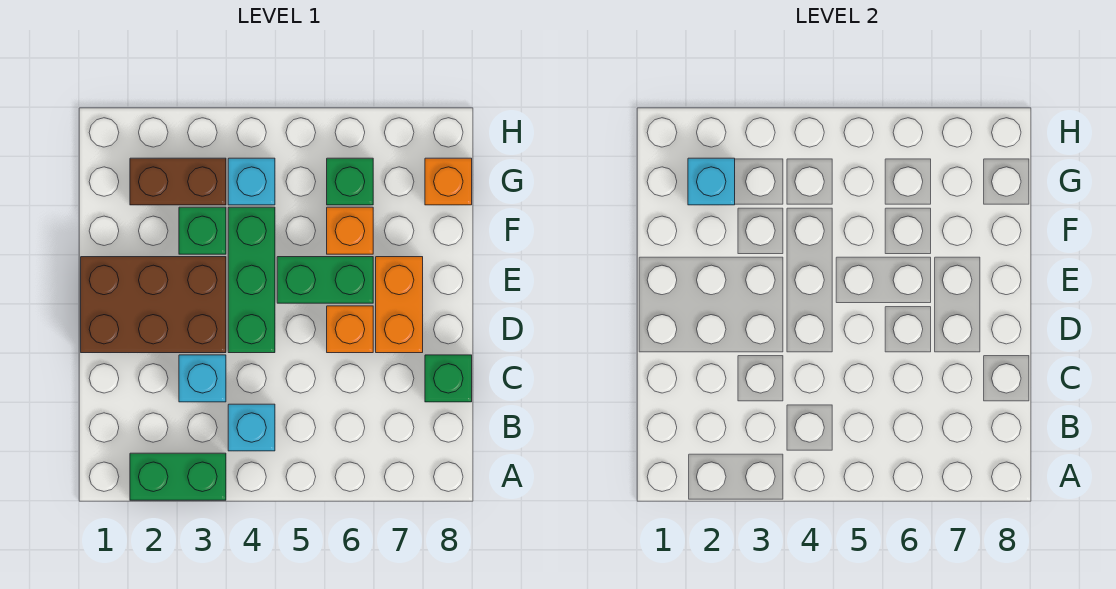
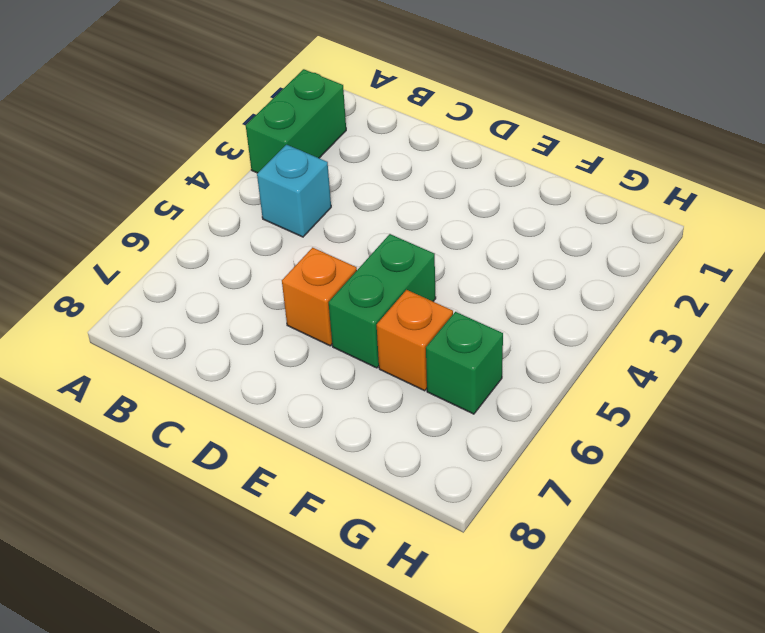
none -> cyan 1x1 brick [179,355,226,402]
none -> green 1x1 brick [425,355,472,402]
none -> brown 2x3 brick [81,257,226,353]

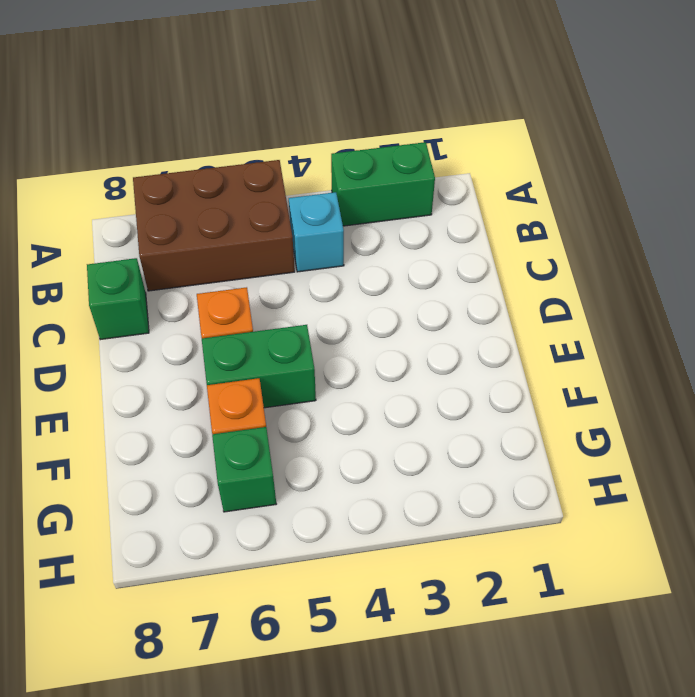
brown 2x3 brick [133,160,295,291] -> brown 2x3 brick moved to [81,257,226,353]
none -> cyan 1x1 brick [179,355,226,402]
none -> green 1x3 brick [228,207,275,353]
none -> orange 1x2 brick [376,257,423,353]

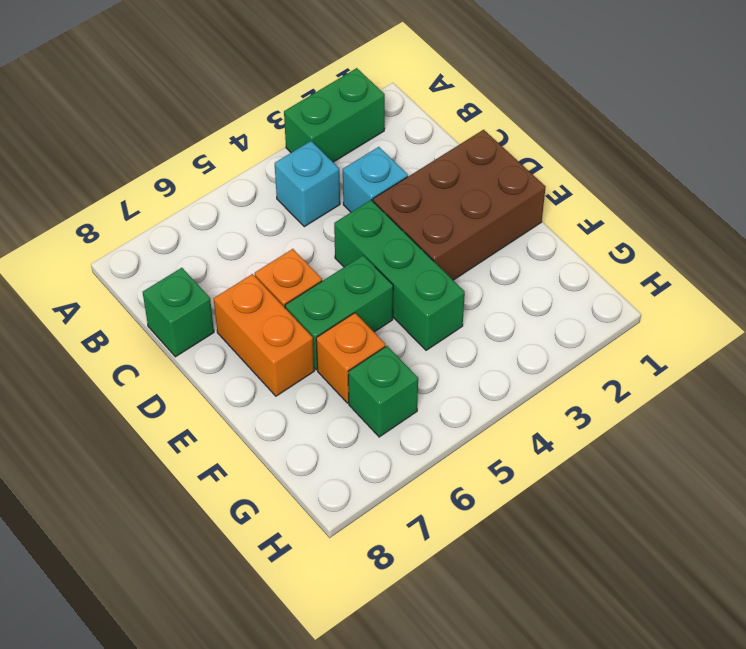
none -> green 1x1 brick [179,207,226,254]
none -> brown 1x2 brick [130,158,226,205]
none -> cyan 1x1 brick [228,158,275,205]

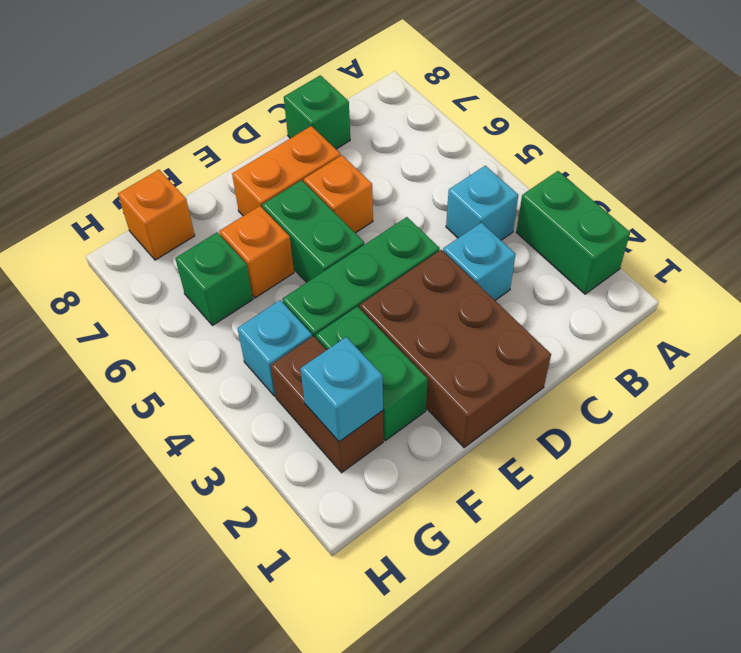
green 1x2 brick [316,306,428,441] -> green 1x1 brick [179,207,226,254]

